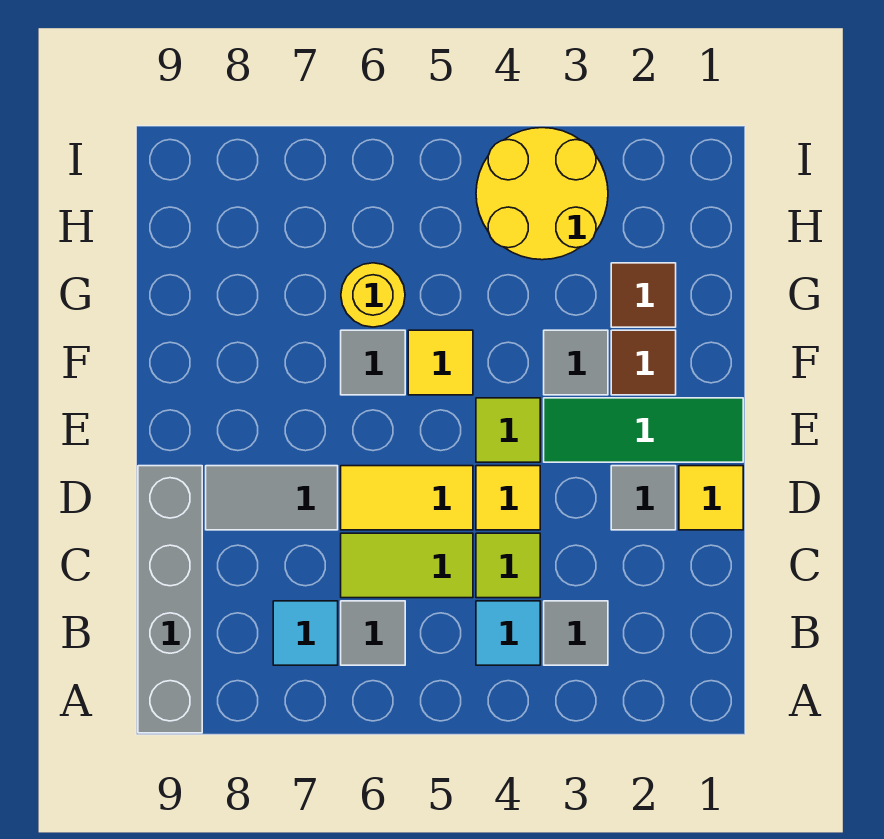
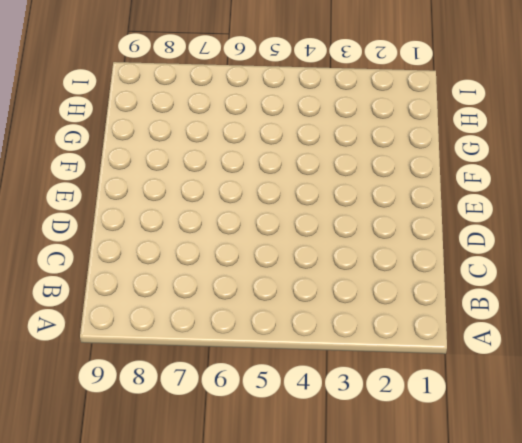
none -> grey 1x4 brick [138,466,202,733]
none -> grey 1x1 tile [544,601,608,665]
none -> cyan 1x1 tile [476,601,540,665]

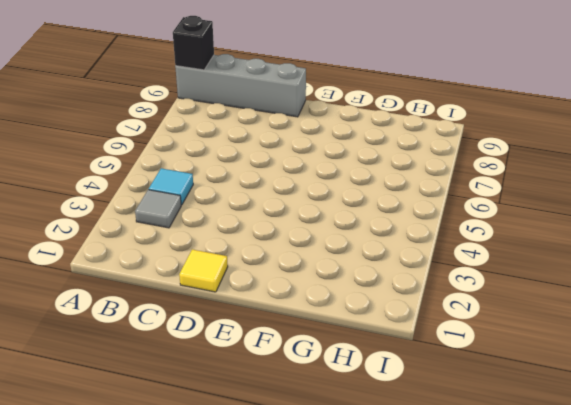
black 1x1 brick [173,16,214,70] -> none
none -> grey 1x1 tile [341,601,405,665]
none -> cyan 1x1 tile [273,601,338,665]
none -> lime 1x1 tile [476,533,540,598]

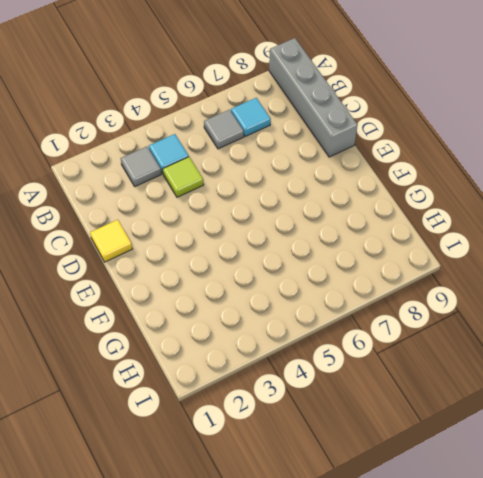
none -> lime 1x2 tile [341,533,473,598]
none -> grey 1x1 tile [611,466,676,530]
none -> yellow 1x1 tile [476,466,540,530]

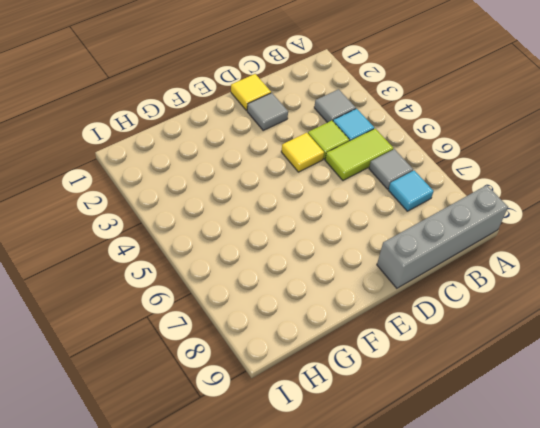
lime 1x2 tile [325,129,393,180] -> lime 1x2 tile turned to [341,533,473,598]
none -> yellow 1x2 tile [341,466,473,530]
none -> grey 1x2 tile [206,466,338,530]
none -> green 1x3 tile [544,398,743,462]

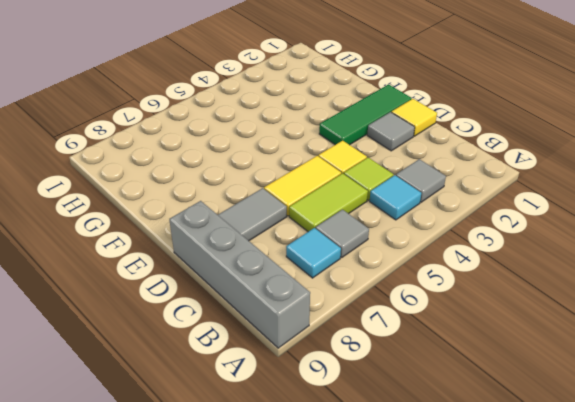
none -> lime 1x1 tile [476,398,540,462]
none -> brown 1x1 tile [611,330,676,395]
none -> grey 1x1 tile [544,330,608,395]

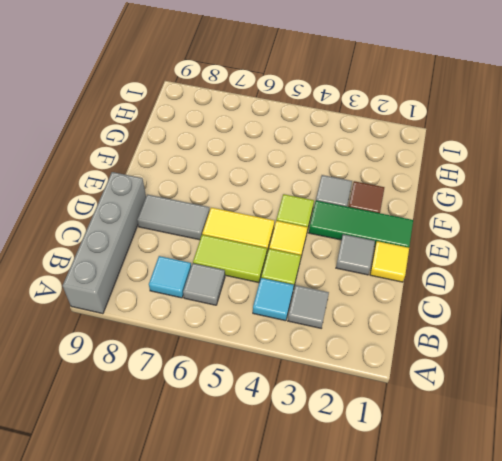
none -> yellow 1x1 tile [408,330,473,395]
none -> grey 1x1 tile [341,330,405,395]
none -> brown 1x1 tile [611,263,676,327]

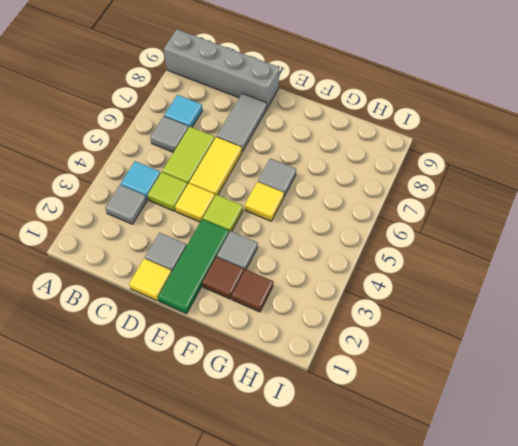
none -> yellow 1x1 round brick [341,263,405,327]
none -> yellow 2x2 round brick [476,128,608,260]

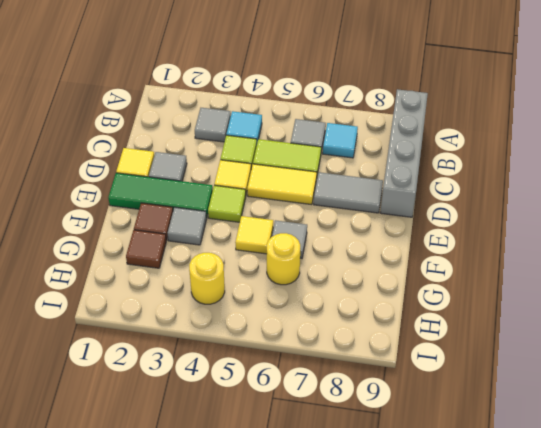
yellow 1x1 round brick [189,253,225,304] -> yellow 2x2 round brick [476,128,608,260]

